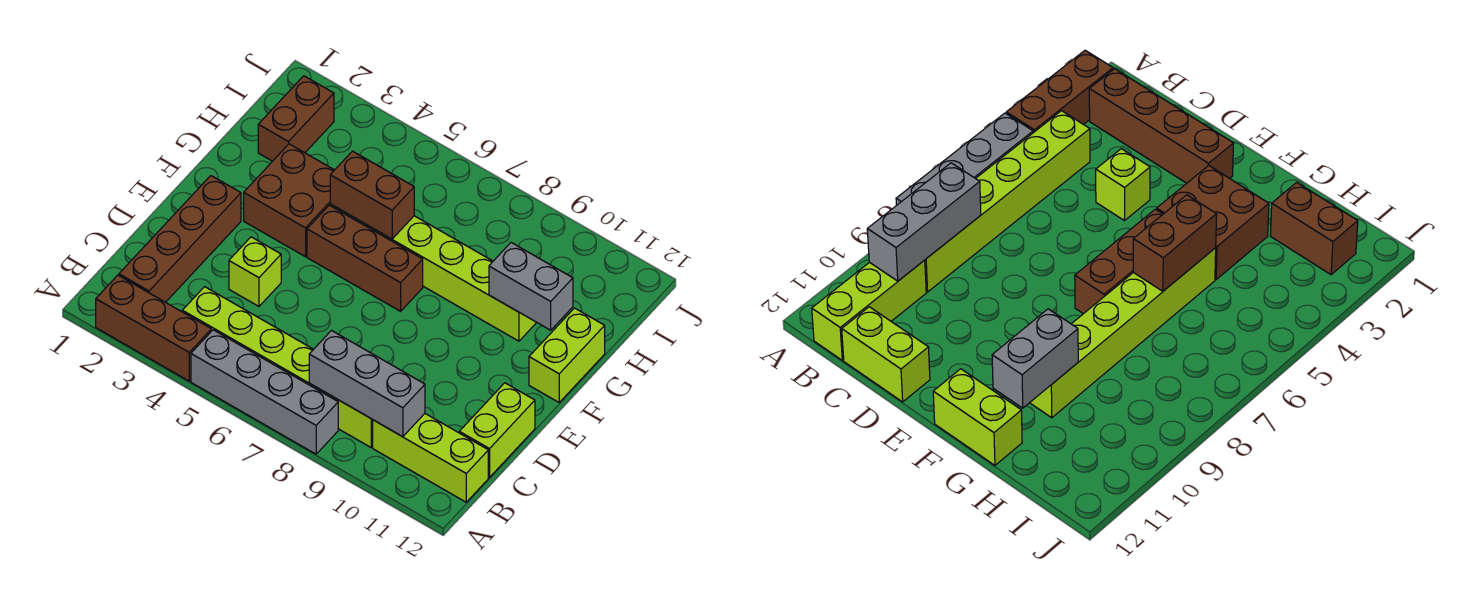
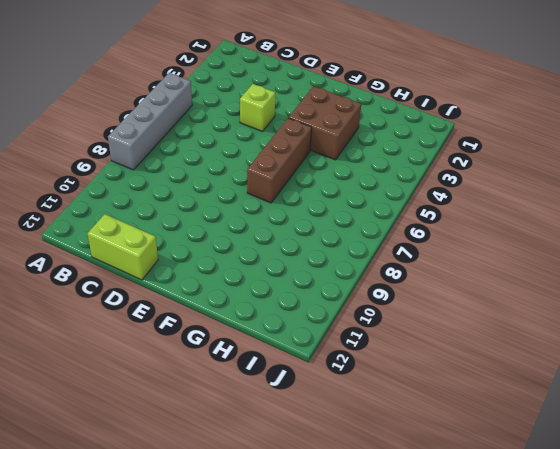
none -> brown 1x3 brick [96,275,211,381]
none -> brown 1x4 brick [119,176,241,302]
none -> lime 1x6 brick [182,287,373,447]

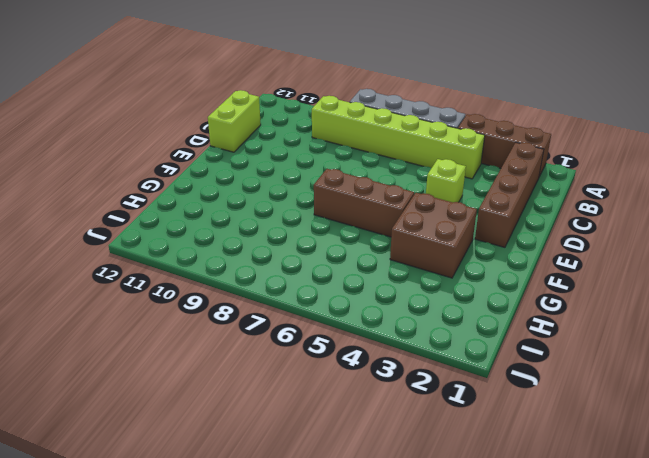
none -> lime 1x3 brick [373,414,488,502]
none -> lime 1x2 brick [529,308,605,402]
none -> lime 1x6 brick [330,204,537,341]

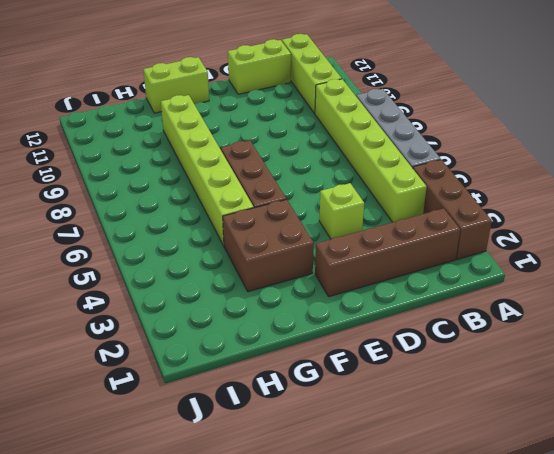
none -> brown 1x2 brick [258,76,334,161]
none -> grey 1x3 brick [309,331,425,437]
none -> brown 1x2 brick [330,151,414,239]

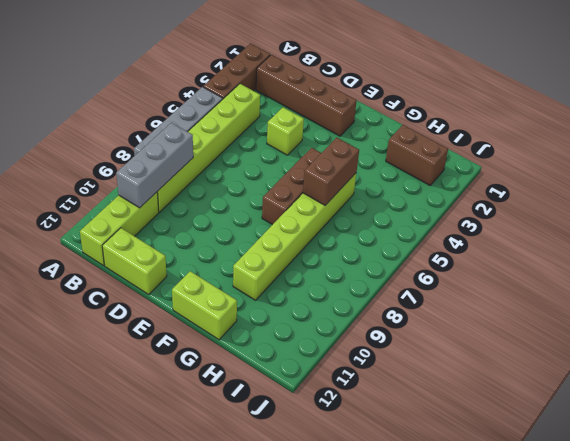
none -> brown 2x2 brick [244,144,334,257]
none -> grey 1x2 brick [489,243,573,330]

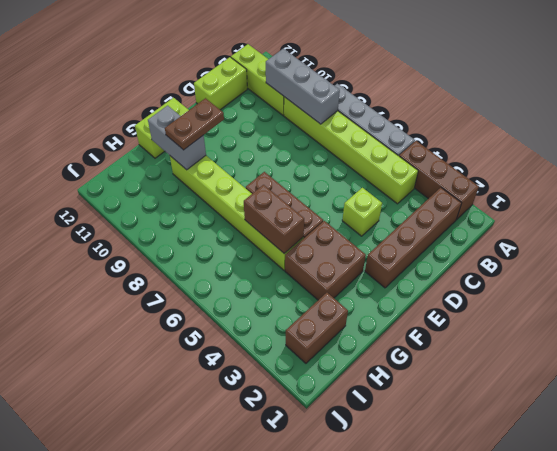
brown 1x2 plate [165,98,224,150] -> none

